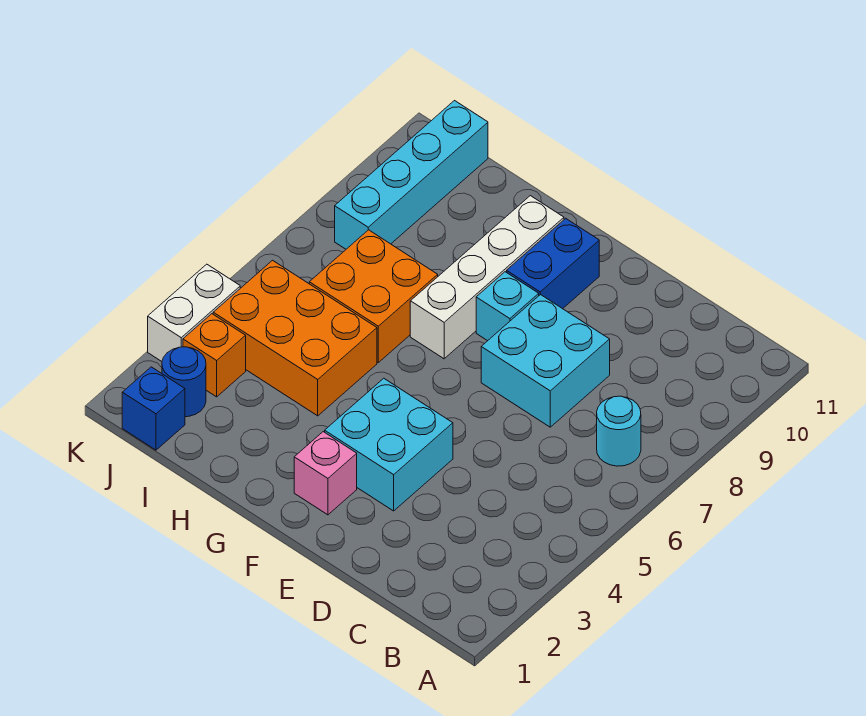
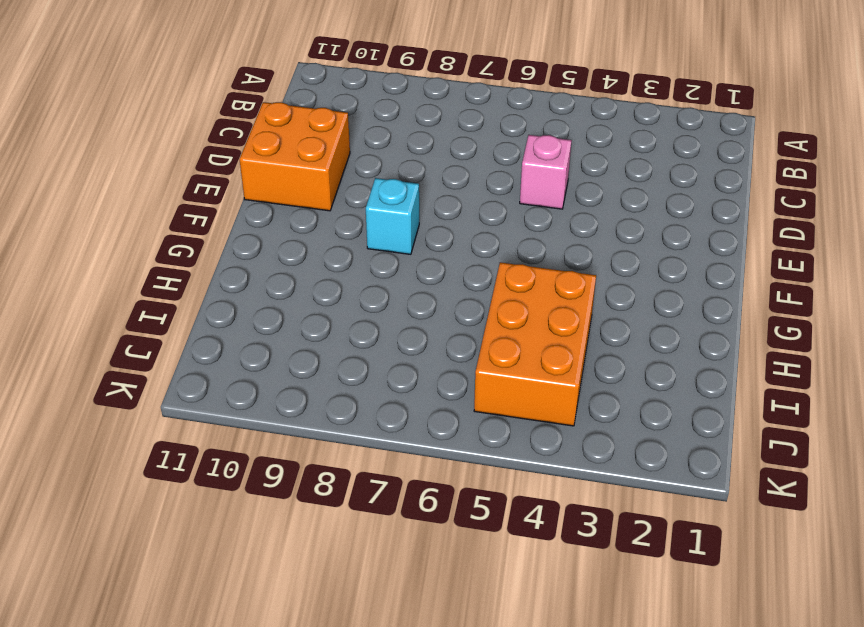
pink 1x1 brick [520,135,572,209] -> pink 1x1 brick moved to [294,432,357,515]
orange 2x2 brick [239,102,350,211] -> orange 2x2 brick moved to [309,230,438,362]
none -> cyan 1x1 round brick [597,396,641,466]
none -> cyan 2x2 brick [481,294,610,427]
none -> cyan 2x2 brick [325,378,453,511]

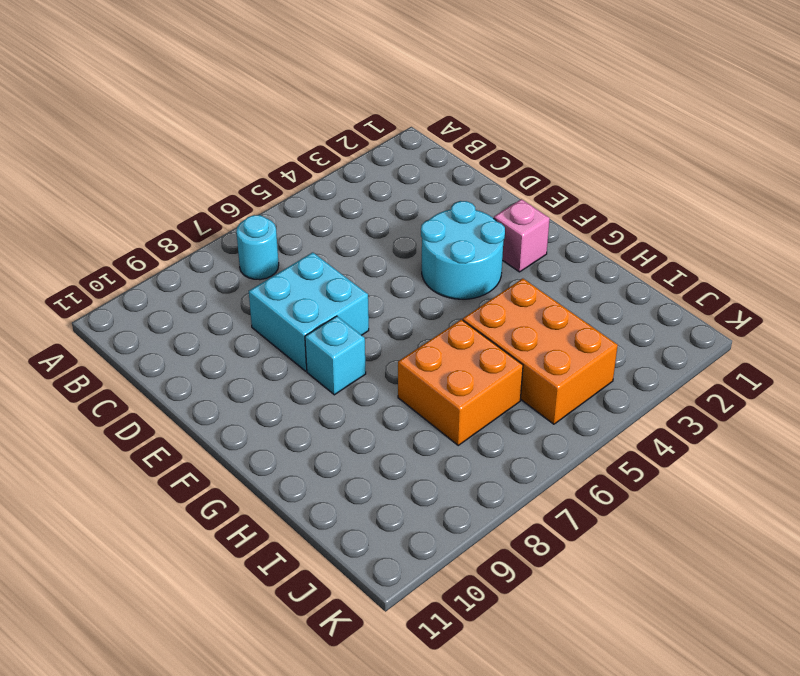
cyan 2x2 round brick [421,201,505,299] -> cyan 2x2 brick [325,378,453,511]
none -> blue 1x2 brick [507,218,599,309]
none -> white 1x4 brick [410,196,564,359]
none -> blue 1x1 brick [122,367,185,450]

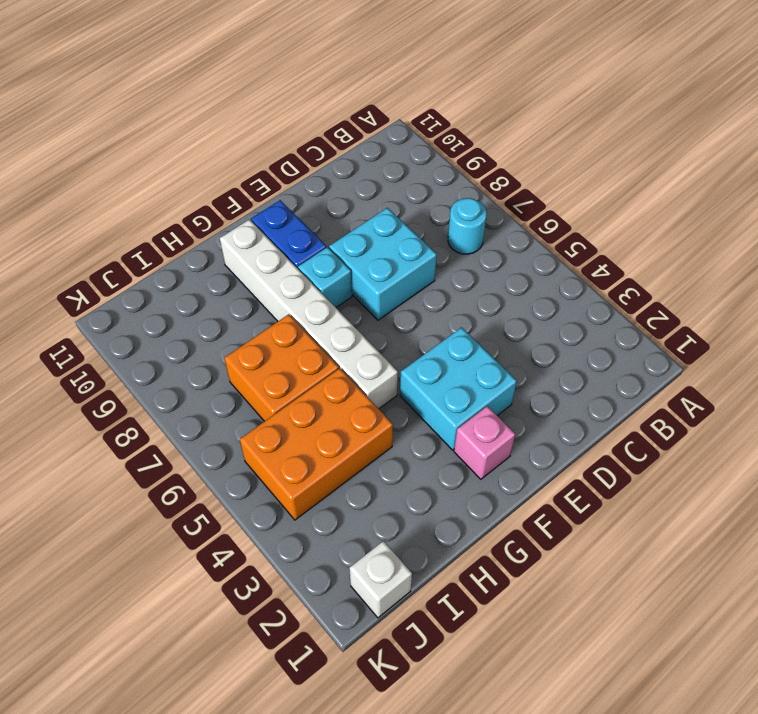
white 1x6 brick [220,220,398,409] -> white 1x4 brick [410,196,564,359]
white 1x1 brick [349,541,412,618] -> blue 1x1 brick [122,367,185,450]
none -> blue 1x1 round brick [162,347,206,417]
none -> orange 1x1 brick [183,314,246,397]
none -> cyan 1x4 brick [335,101,488,249]

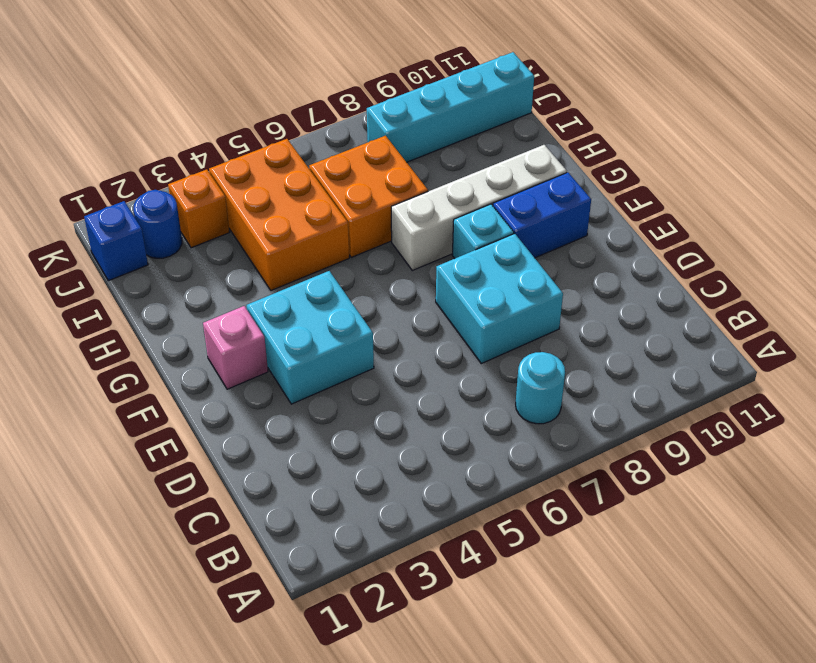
none -> white 1x2 brick [148,264,240,361]

